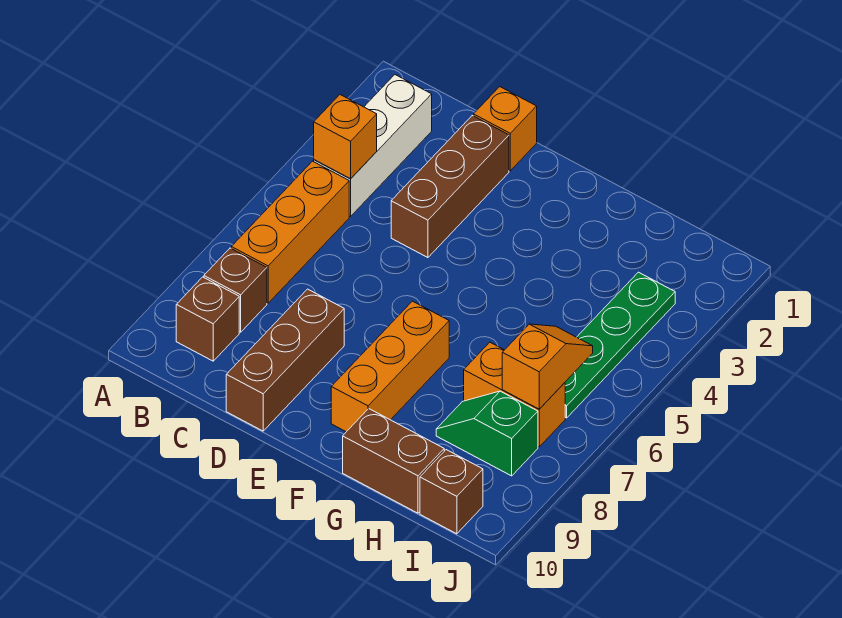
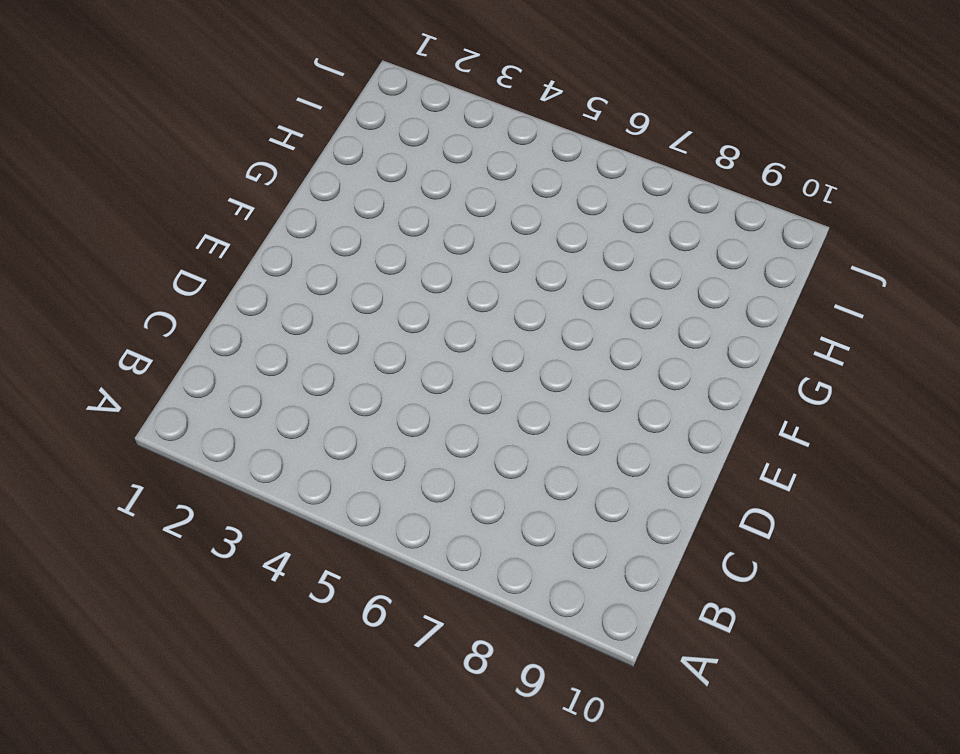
none -> white 1x3 brick [314,75,432,217]
none -> orange 1x3 brick [231,161,349,303]
none -> brown 1x1 brick [204,248,267,332]

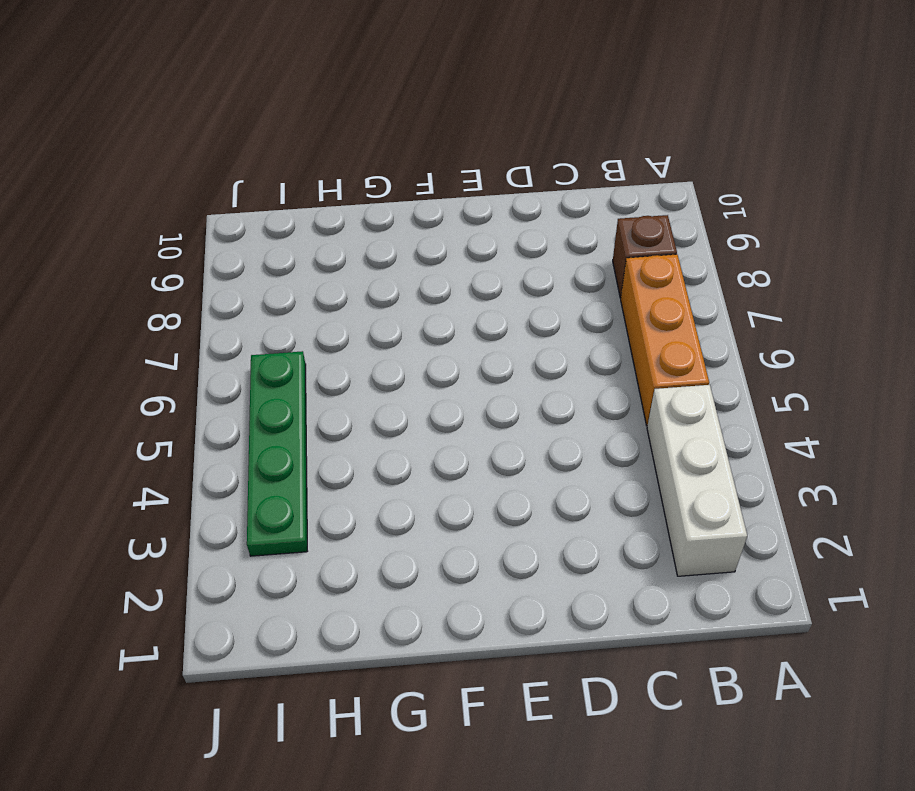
none -> brown 1x1 brick [176,277,239,361]
none -> orange 1x1 brick [474,87,537,171]
none -> brown 1x3 brick [391,116,509,258]

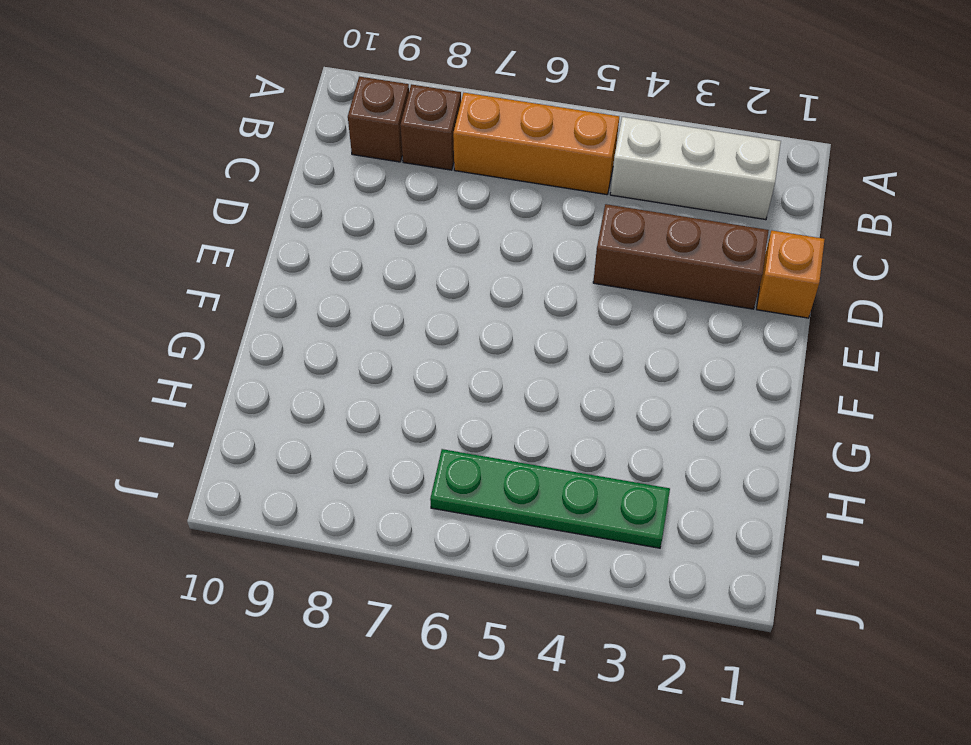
none -> brown 1x3 brick [226,289,344,431]
none -> orange 1x3 brick [331,301,449,432]
none -> brown 1x2 brick [343,409,444,513]

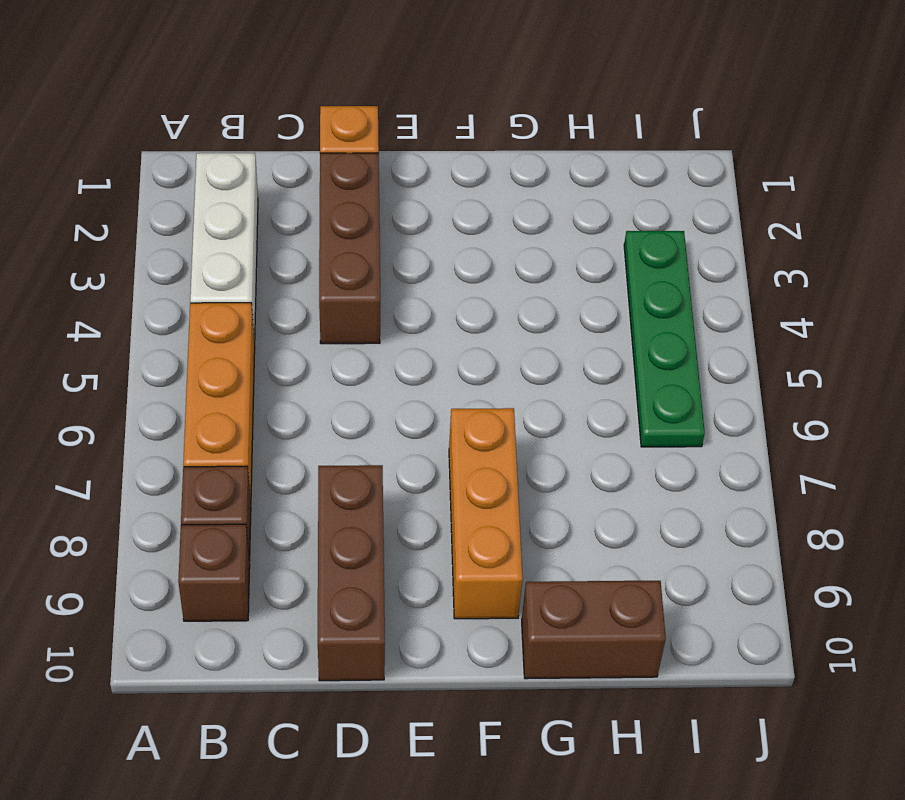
none -> orange 1x2 brick [464,342,565,447]
none -> green 1x2 slope [436,391,538,476]
none -> brown 1x1 brick [420,450,483,534]

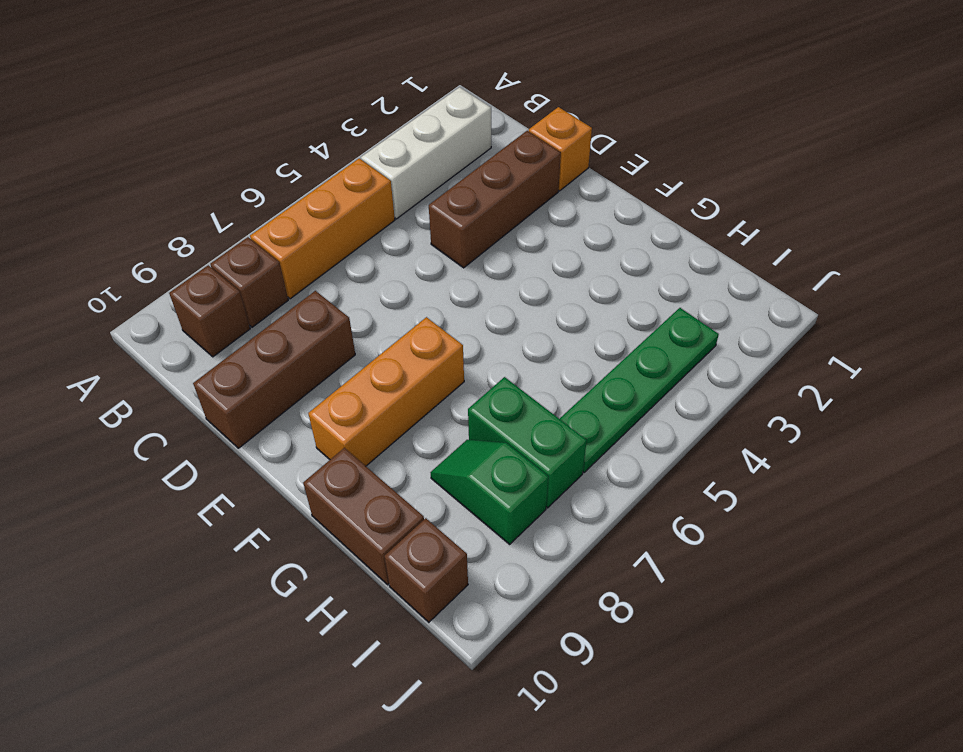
green 1x2 brick [468,377,587,508] -> orange 1x2 brick [464,342,565,447]
none -> orange 1x1 brick [314,95,377,179]
none -> orange 1x2 slope [502,324,593,409]

